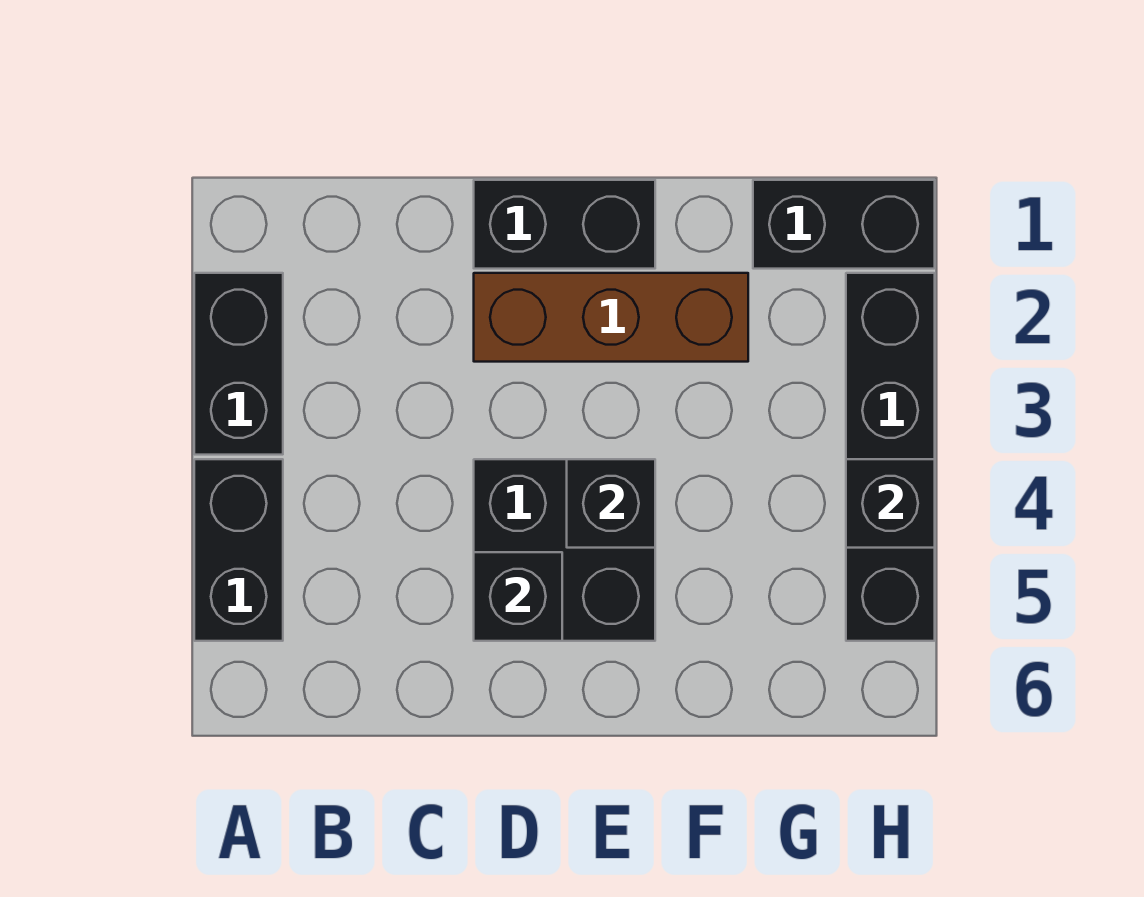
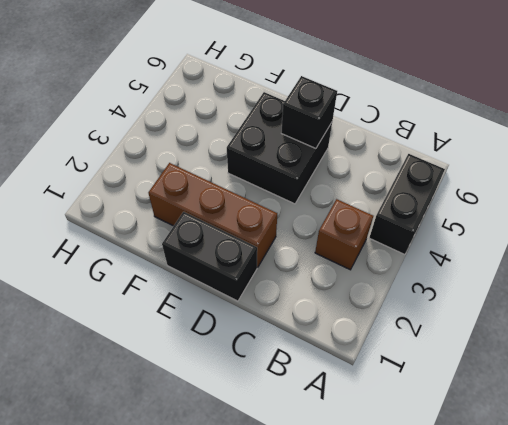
brown 1x1 brick [315,199,373,270] -> none
none -> black 1x2 brick [194,273,283,455]
none -> black 1x2 brick [753,180,935,269]

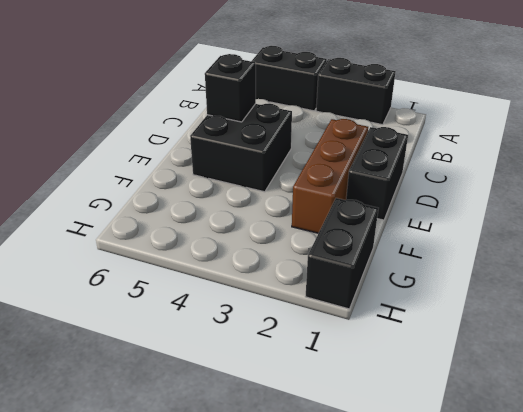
none -> black 1x4 brick [846,273,935,641]
none -> black 1x1 brick [567,459,655,548]

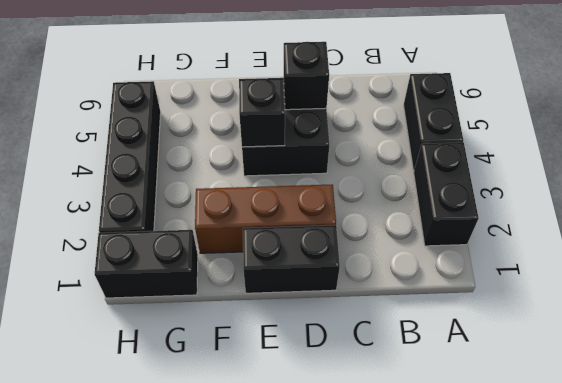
none -> black 1x1 brick [846,459,935,548]

